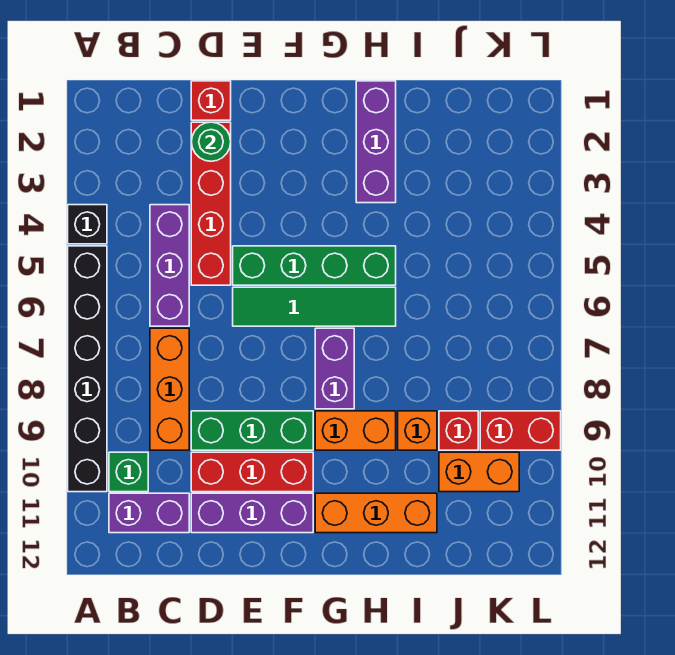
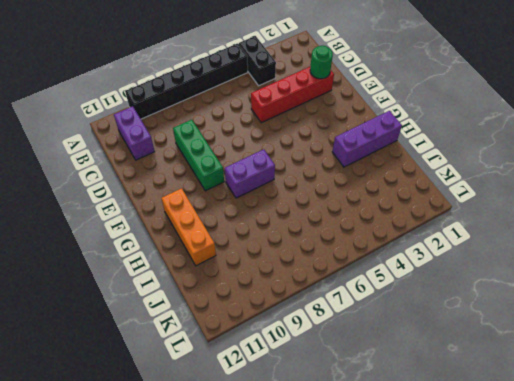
black 1x2 brick [239,36,276,86] -> black 1x1 brick [68,205,107,244]
none -> green 1x1 brick [109,452,148,492]
none -> purple 1x3 brick [150,205,189,326]
none -> orange 1x3 brick [150,328,189,450]

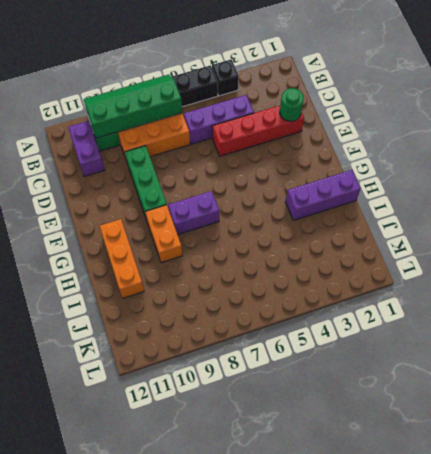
green 2x4 slope [84,75,182,138] -> none
none -> red 1x1 brick [191,81,231,120]
none -> red 1x3 brick [191,452,313,492]
none -> purple 1x3 brick [191,493,313,533]

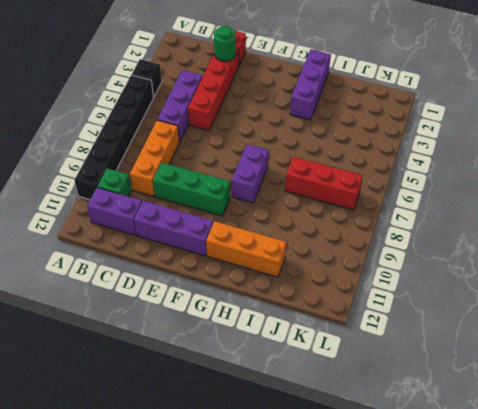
red 1x3 brick [285,157,363,210] -> red 1x3 brick moved to [191,452,313,492]
none -> green 1x4 brick [233,246,396,285]
none -> green 1x4 tile [233,287,396,326]
none -> orange 1x2 brick [315,411,396,450]

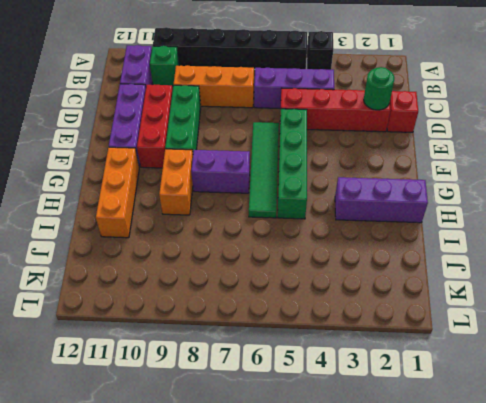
none -> orange 1x1 brick [398,411,437,450]
none -> red 1x1 brick [439,411,478,450]
none -> orange 1x2 brick [439,452,519,492]

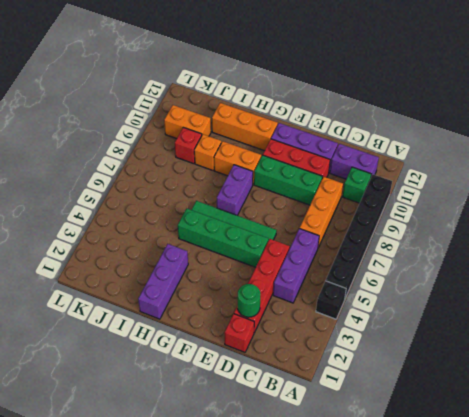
none -> red 1x2 brick [480,411,561,450]

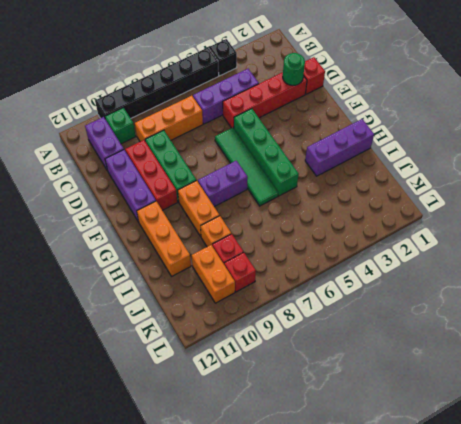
red 1x1 brick [224,252,256,292] -> red 1x2 brick [480,411,561,450]

